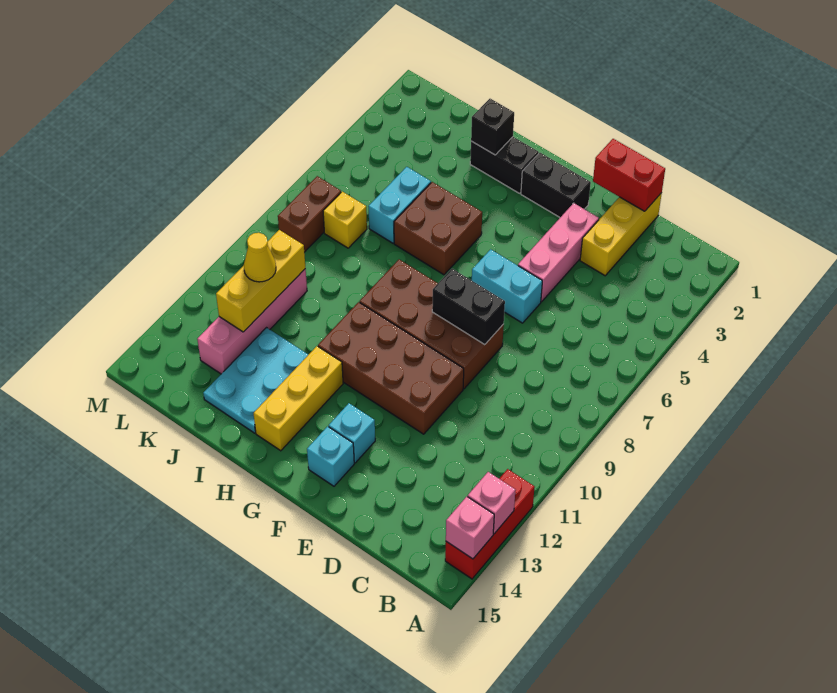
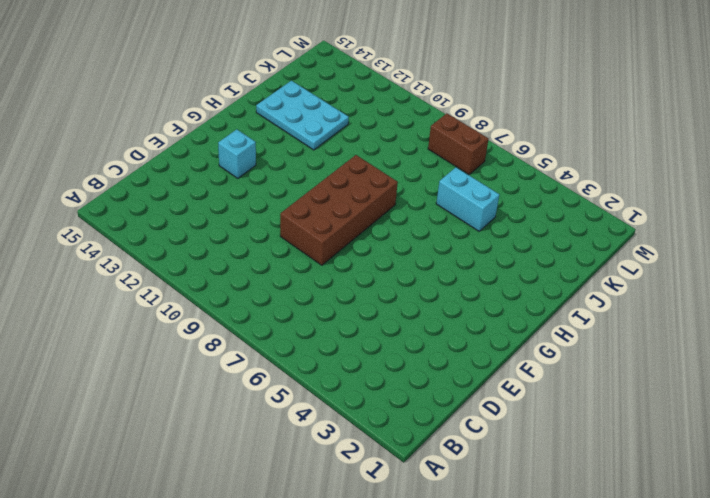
none -> red 1x3 brick [445,469,535,579]
none -> yellow 1x3 brick [580,193,662,276]
none -> pink 1x3 brick [518,203,599,302]

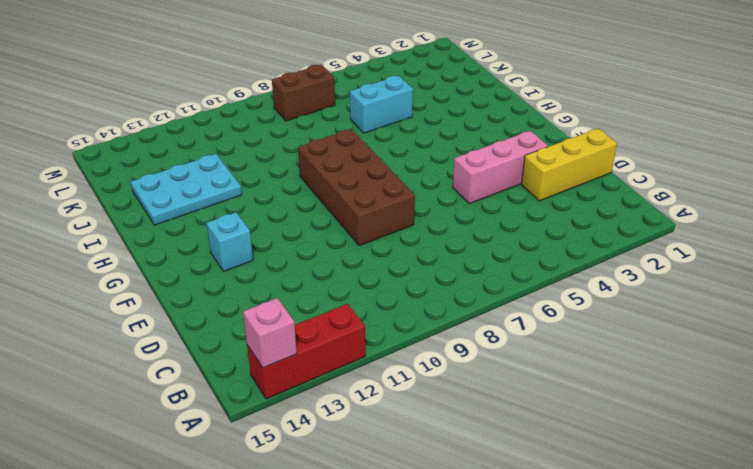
none -> cyan 1x2 brick [472,249,542,323]
none -> brown 2x4 brick [318,302,464,434]
none -> black 1x2 brick [521,153,591,217]

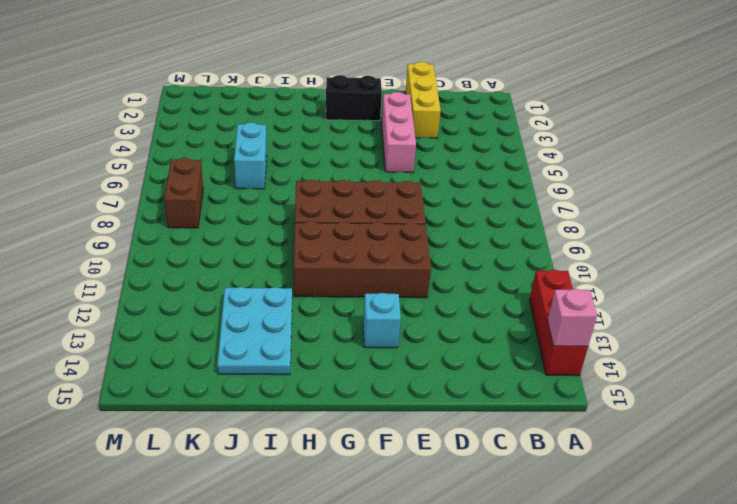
none -> cyan 1x2 brick [472,249,542,323]
none -> cyan 1x1 brick [307,426,354,486]
none -> black 1x2 brick [470,137,539,193]

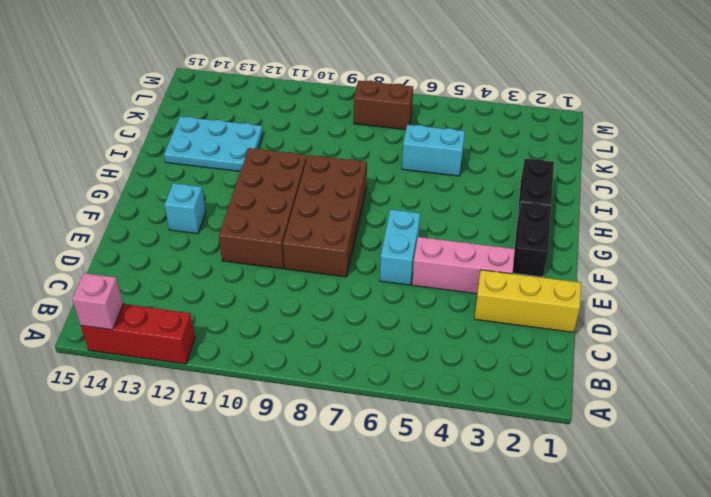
none -> cyan 1x1 brick [307,426,354,486]
none -> brown 2x2 brick [394,182,482,275]
none -> yellow 1x3 brick [254,346,343,451]

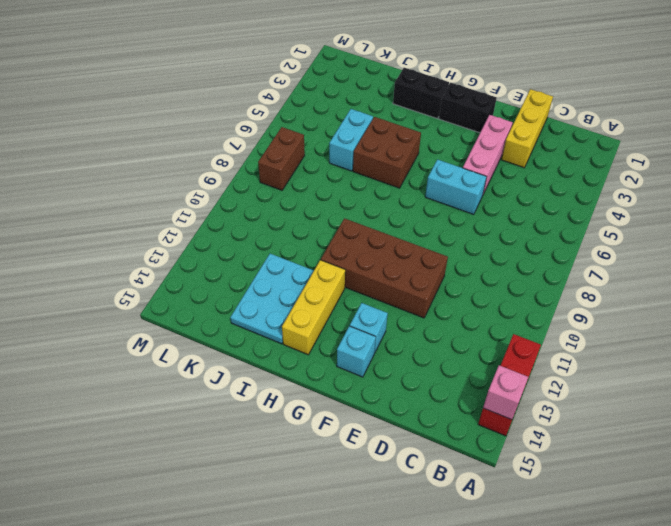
none -> brown 2x4 brick [359,260,504,389]
none -> yellow 1x1 brick [323,192,367,248]
none -> pink 1x4 brick [197,269,307,374]

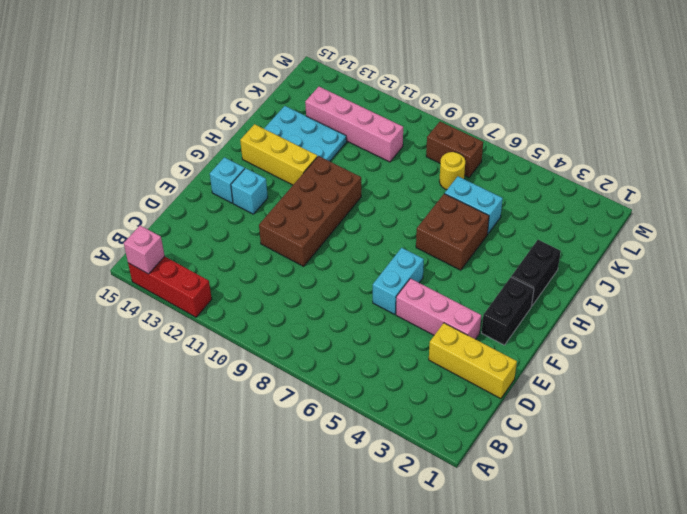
yellow 1x1 round brick [439,152,465,190] -> yellow 1x1 brick [323,192,367,248]
none -> brown 2x4 brick [359,260,504,389]
none -> pink 1x1 brick [468,472,516,534]
none -> red 1x2 brick [593,139,665,211]

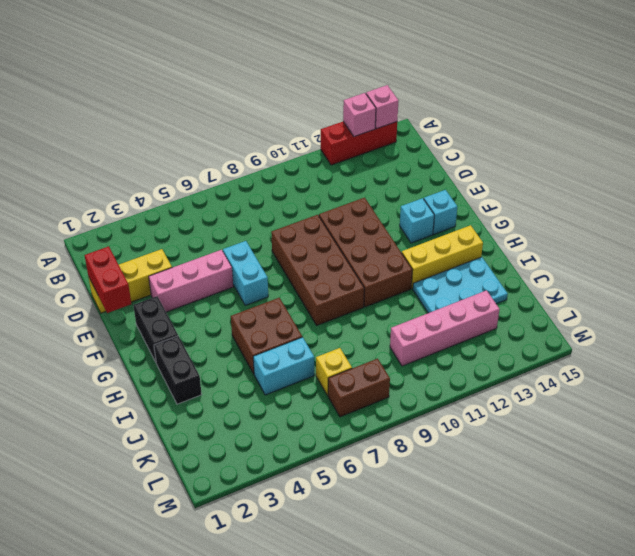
none -> black 1x2 brick [432,269,505,345]
none -> black 1x1 brick [471,99,514,155]
none -> yellow 1x3 brick [216,230,305,332]

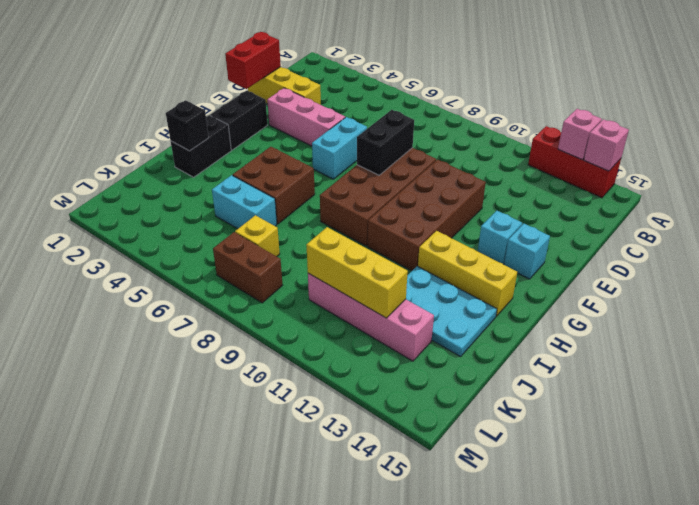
none -> yellow 1x1 cone [244,233,276,282]

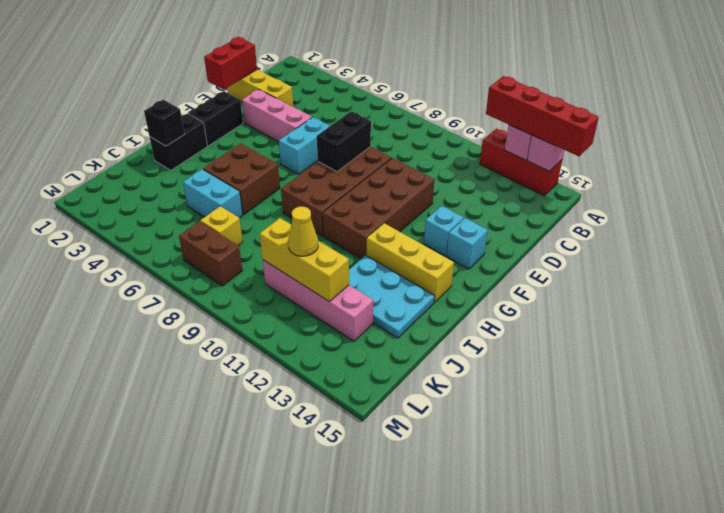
red 1x4 brick [486,76,599,156] -> none

